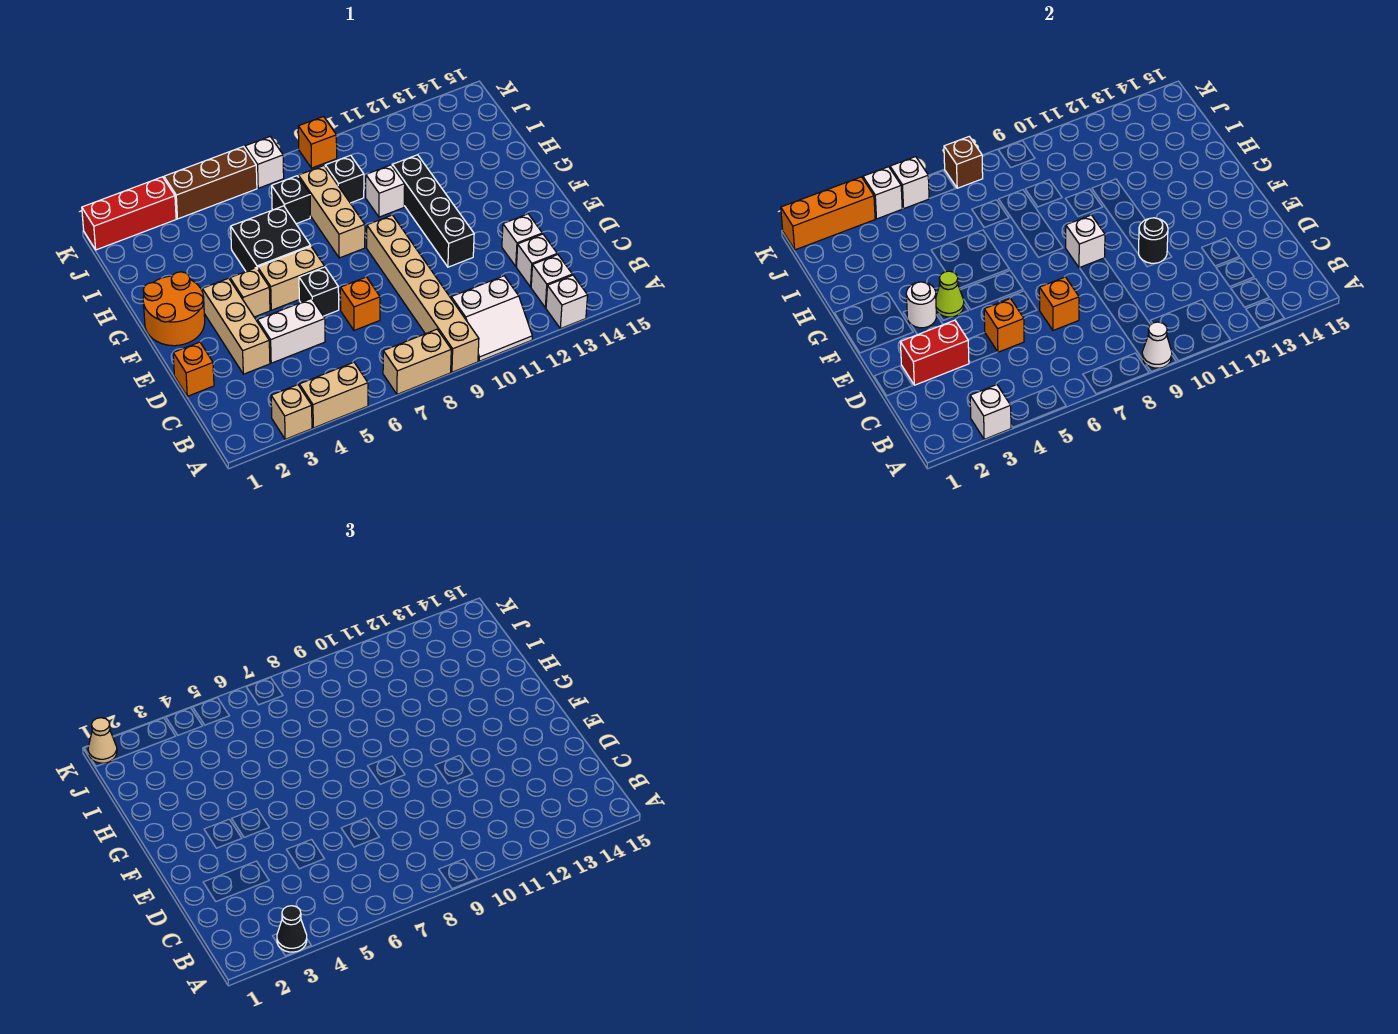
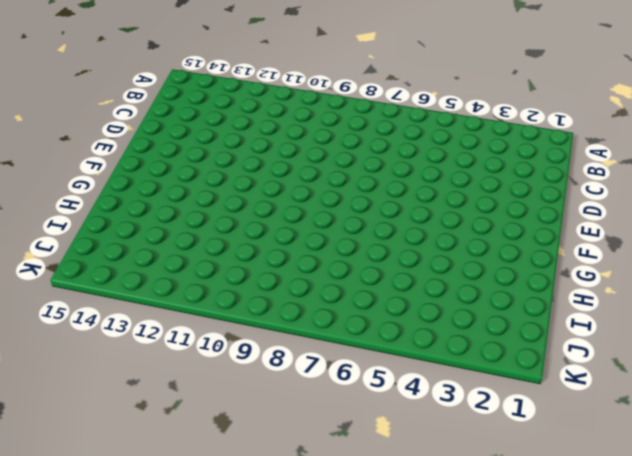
none -> tan 1x1 brick [271,385,312,439]
none -> tan 1x2 brick [299,362,368,428]
none -> tan 1x2 brick [383,329,451,394]
none -> tan 1x6 brick [367,215,479,372]

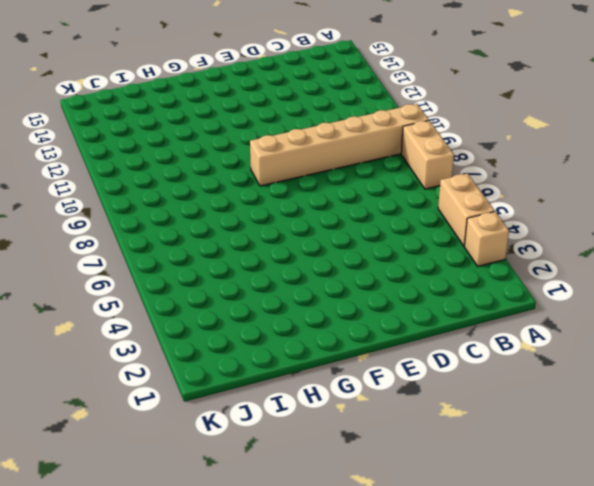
none -> white 2x2 slope [451,276,532,361]
none -> white 1x1 brick [546,275,588,329]
none -> white 1x1 brick [531,254,572,308]
none -> white 1x1 brick [516,234,557,287]

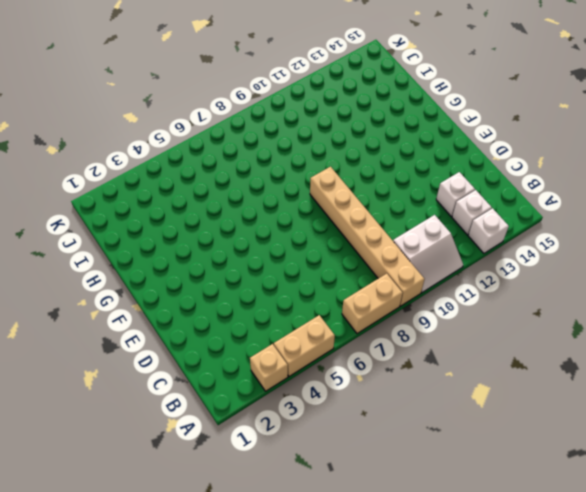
none -> orange 1x1 brick [173,342,214,396]
none -> tan 1x3 brick [202,278,270,374]
none -> white 1x2 brick [257,299,325,363]
none -> orange 1x1 brick [340,277,380,330]

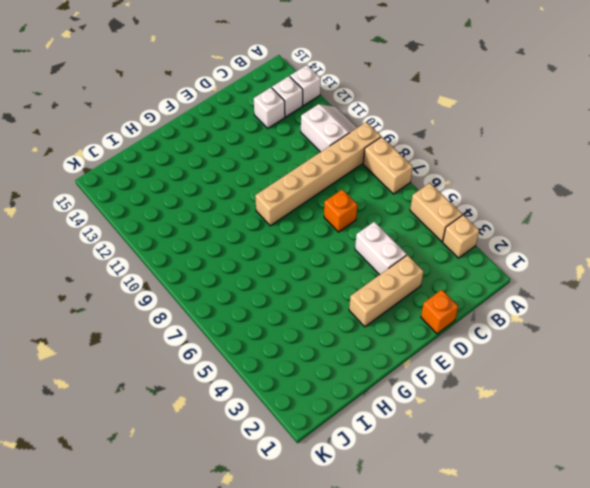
none -> white 1x1 brick [502,214,542,266]
none -> black 1x1 brick [299,267,339,316]
none -> black 1x4 brick [392,155,474,267]
none -> orange 2x2 round brick [143,272,205,346]

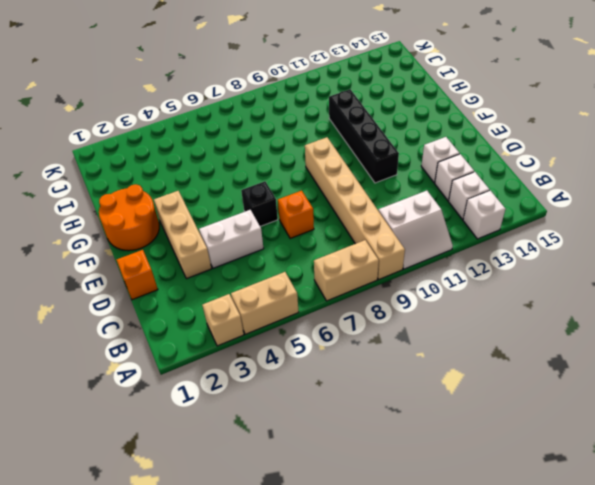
none -> tan 1x1 brick [230,268,270,317]
none -> tan 1x2 brick [258,247,324,310]
none -> black 2x2 brick [231,206,311,271]
none -> tan 1x3 brick [299,166,365,258]

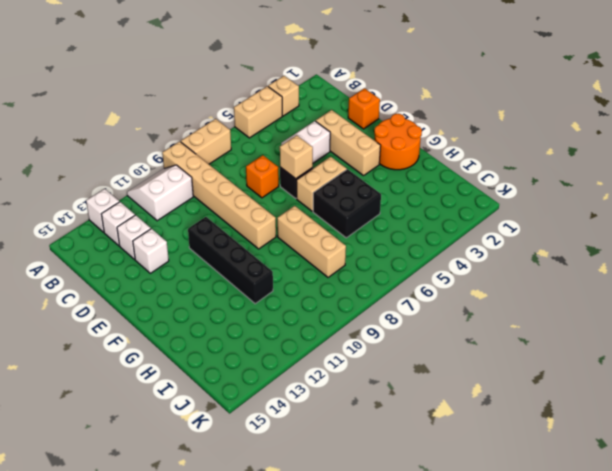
tan 1x1 brick [280,135,313,179] -> tan 1x1 brick moved to [230,268,270,317]
none -> white 1x1 brick [366,165,405,217]
none -> black 1x1 brick [272,176,310,224]
none -> black 1x1 brick [325,155,364,203]
none -> red 1x3 brick [82,177,176,250]

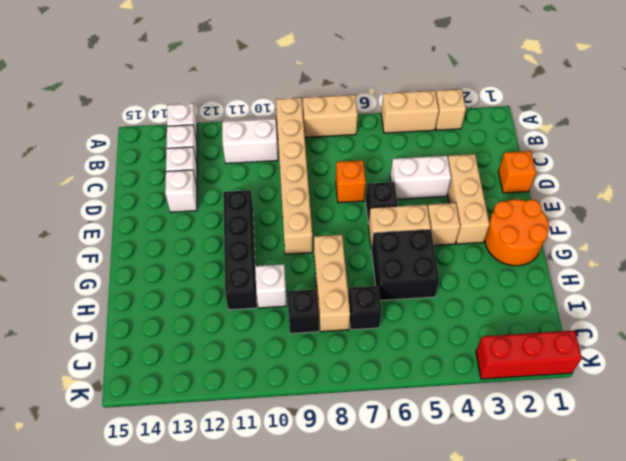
none -> brown 1x3 brick [164,147,257,219]
none -> white 1x1 brick [245,137,284,188]
none -> orange 1x1 brick [298,117,337,168]
none -> white 1x1 brick [970,385,1011,439]

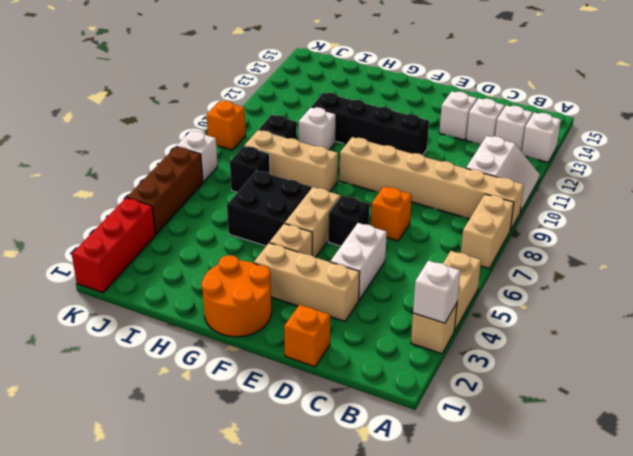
none -> white 1x1 cone [1142,322,1172,368]
none -> red 1x2 brick [900,320,969,385]
none -> orange 1x1 brick [984,299,1024,352]
none -> orange 1x1 brick [1039,277,1079,330]

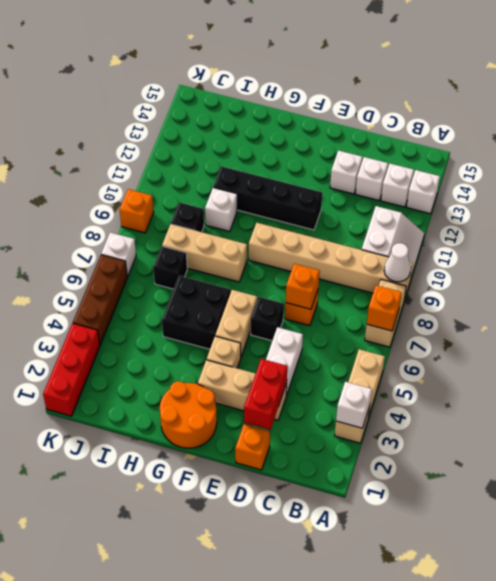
orange 1x1 brick [367,285,402,331] -> orange 1x1 brick moved to [984,299,1024,352]
none -> black 1x1 round brick [1139,218,1168,263]
none -> white 1x1 round brick [906,282,936,328]
none -> lime 1x1 cone [936,271,964,317]
none -> white 1x1 brick [1066,215,1105,268]

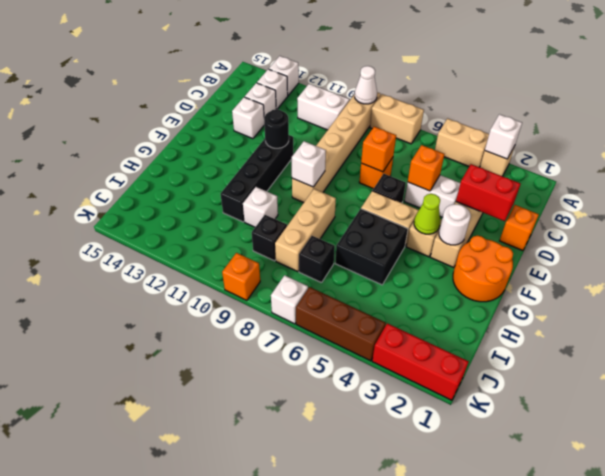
none -> orange 1x3 brick [781,177,875,250]
none -> white 1x1 brick [863,167,902,219]
none -> white 1x1 brick [890,157,929,208]
none -> brown 1x1 brick [944,137,983,188]

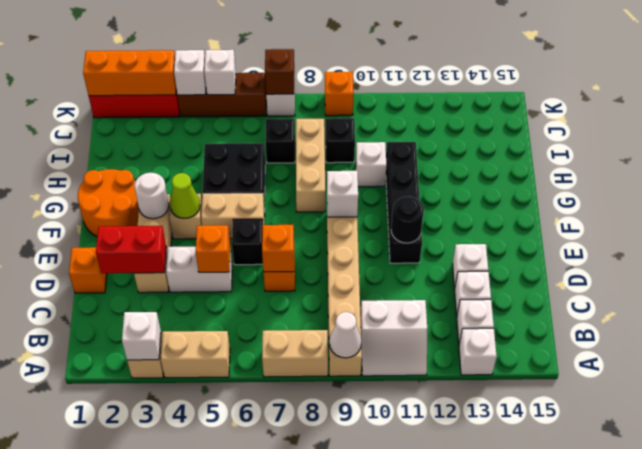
none -> black 1x1 cone [277,906,307,952]
none -> tan 1x1 cone [88,718,117,763]

